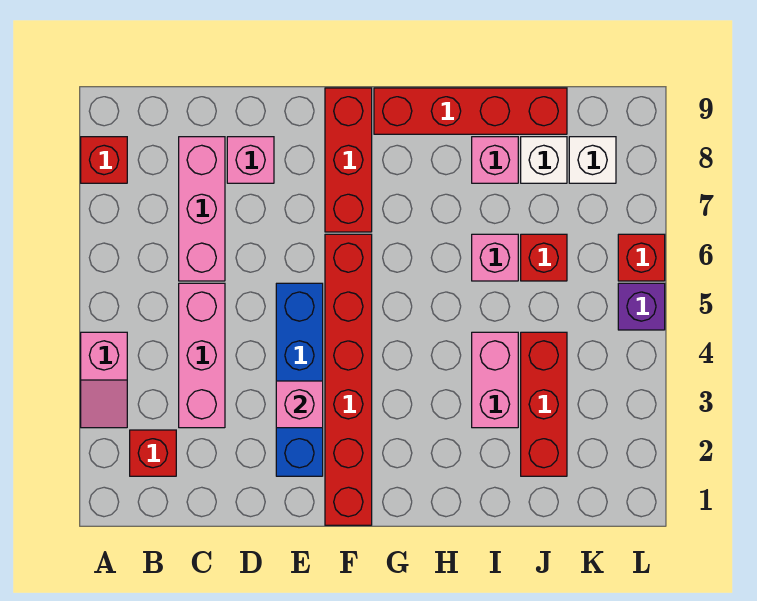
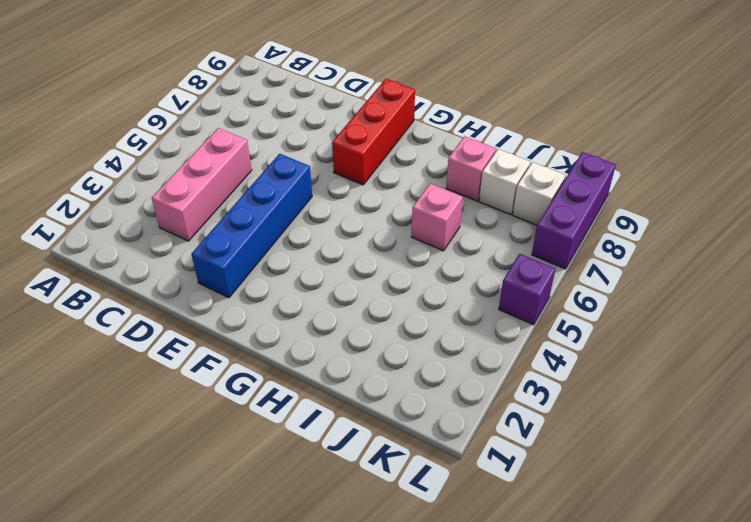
purple 1x3 brick [532,152,616,269] -> none
none -> pink 1x2 slope [81,332,127,428]
none -> red 1x1 brick [81,137,127,183]
none -> red 1x1 brick [130,430,176,476]

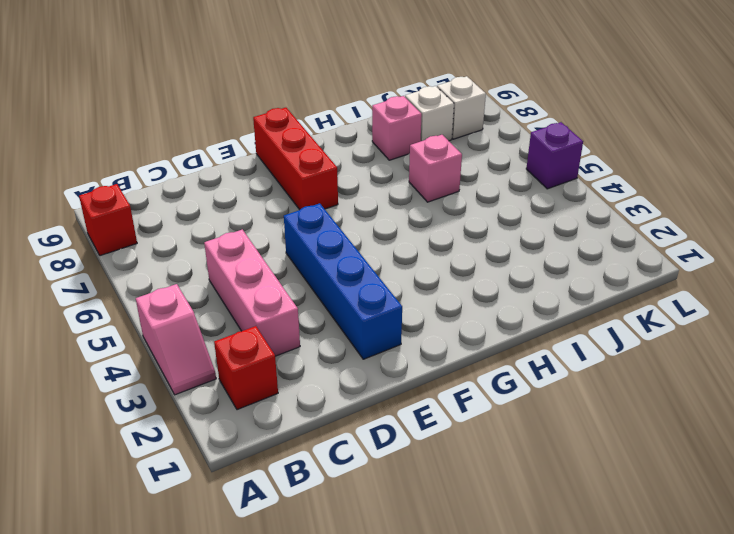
none -> pink 1x3 brick [179,137,225,281]
none -> pink 1x1 brick [227,137,274,183]
none -> red 1x6 brick [325,234,372,525]

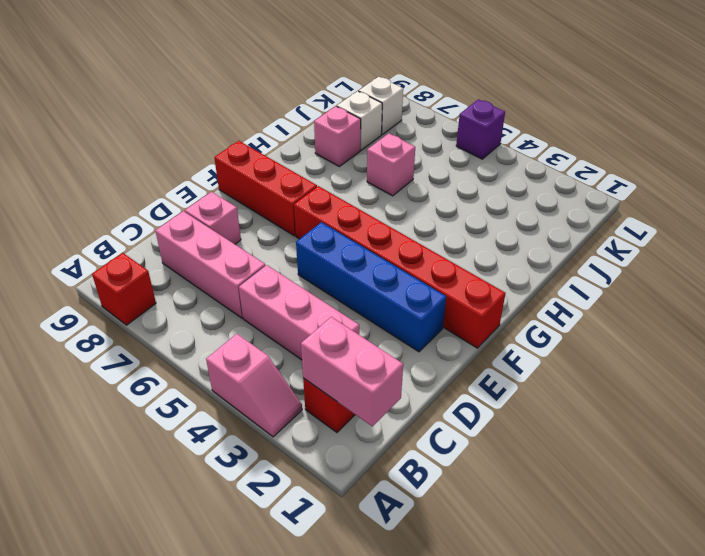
pink 1x2 brick [301,317,403,426] -> pink 1x2 brick moved to [472,332,518,428]
none -> red 1x4 brick [374,88,567,134]
none -> red 1x3 brick [521,332,567,476]
none -> red 1x1 brick [521,234,567,281]

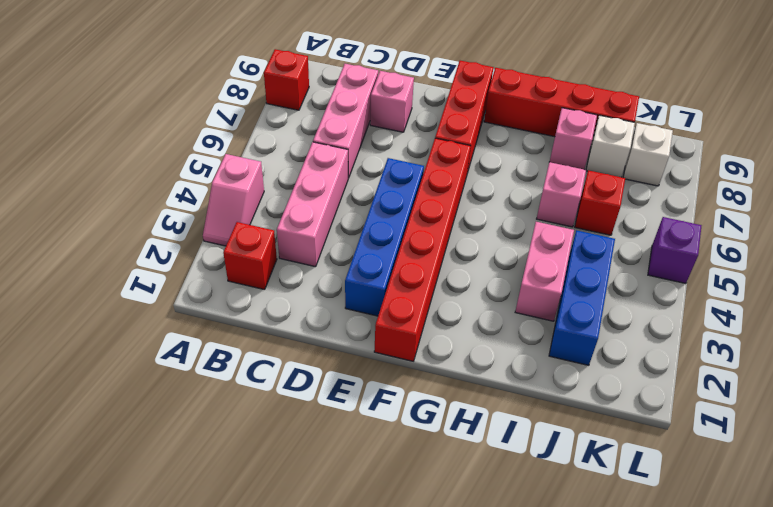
blue 1x3 brick [549,230,615,365] -> red 1x3 brick [521,332,567,476]
none -> red 1x1 brick [618,234,665,281]
none -> pink 1x1 brick [276,381,323,428]

